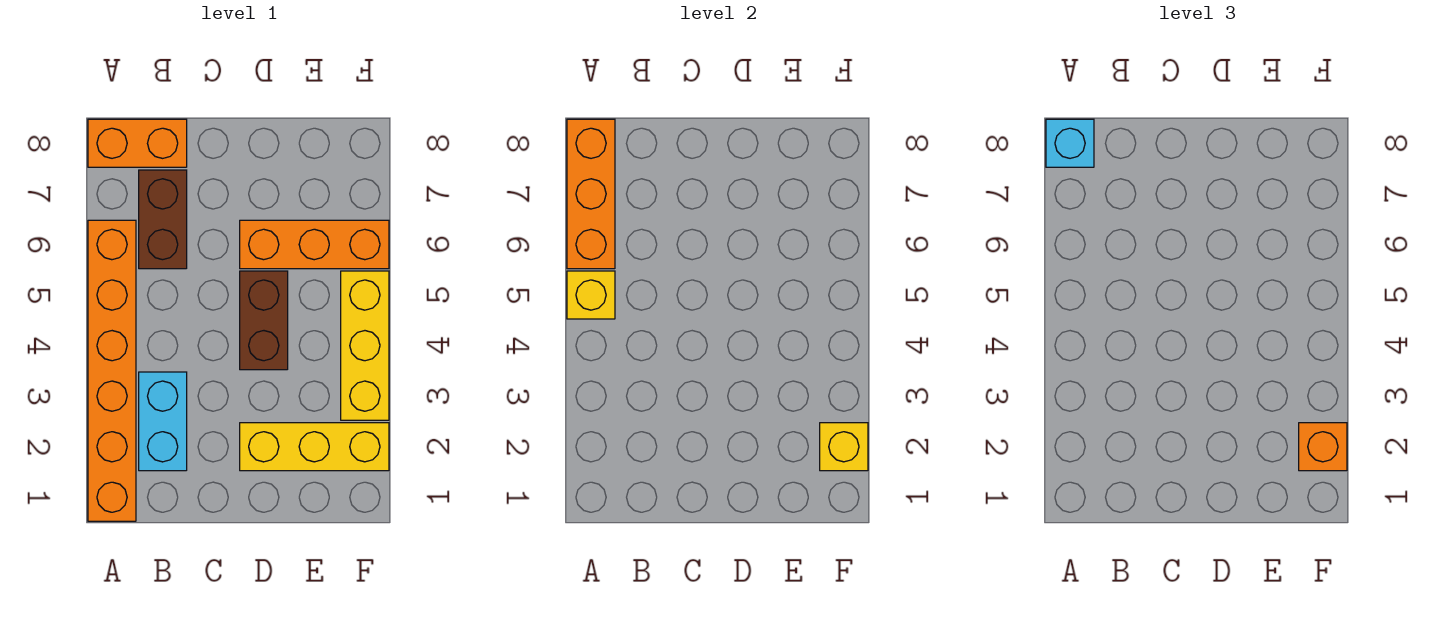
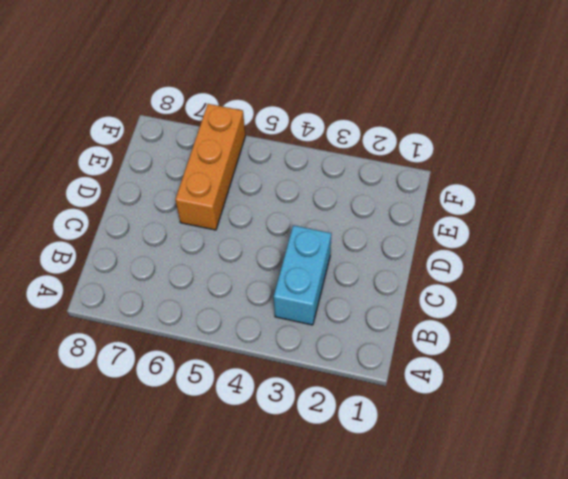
cyan 1x2 brick [274,225,331,325] -> cyan 1x2 brick turned to [139,372,187,471]
none -> orange 1x6 brick [88,220,136,521]
none -> orange 1x2 brick [88,119,187,167]
none -> brown 1x2 brick [139,170,187,269]

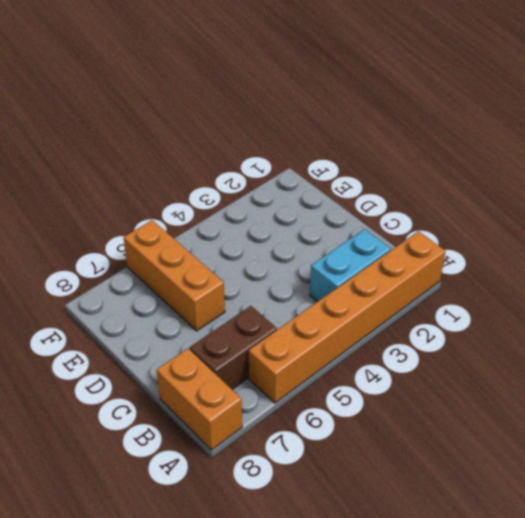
none -> yellow 1x3 brick [240,423,389,471]
none -> brown 1x2 brick [240,271,288,370]
none -> yellow 1x3 brick [341,271,389,420]

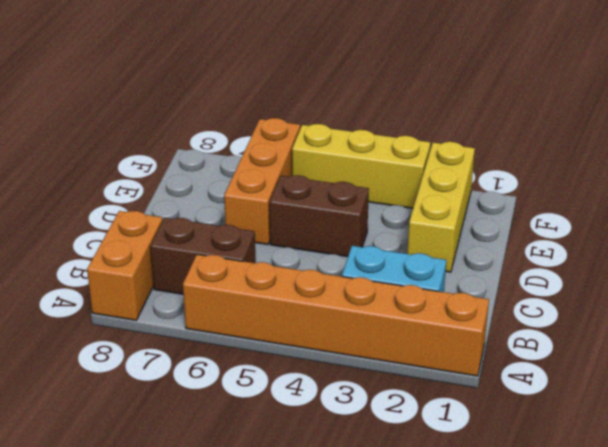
none -> yellow 1x1 brick [567,271,615,319]
none -> orange 1x3 brick [567,119,615,269]
none -> yellow 1x1 brick [820,423,868,471]

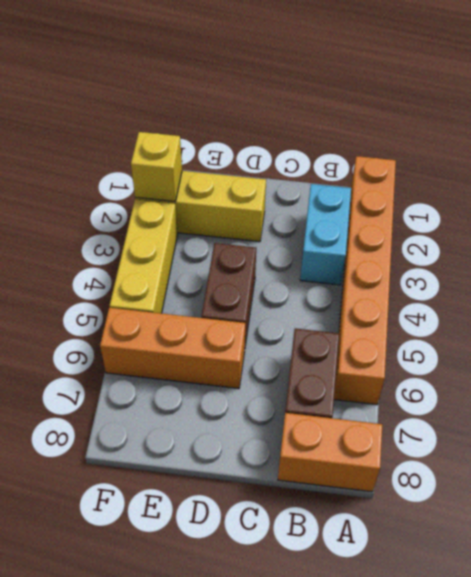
none -> yellow 1x1 brick [567,271,615,319]
none -> orange 1x3 brick [567,119,615,269]
none -> cyan 1x1 brick [1046,119,1094,167]

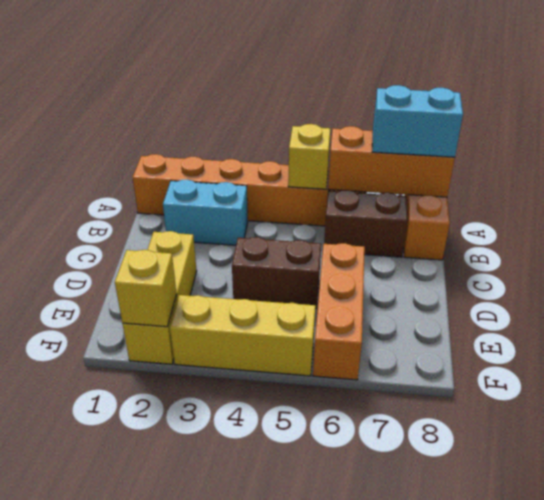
cyan 1x2 brick [372,85,463,157] -> cyan 1x1 brick [1046,119,1094,167]
none -> orange 1x1 brick [1299,423,1347,471]

